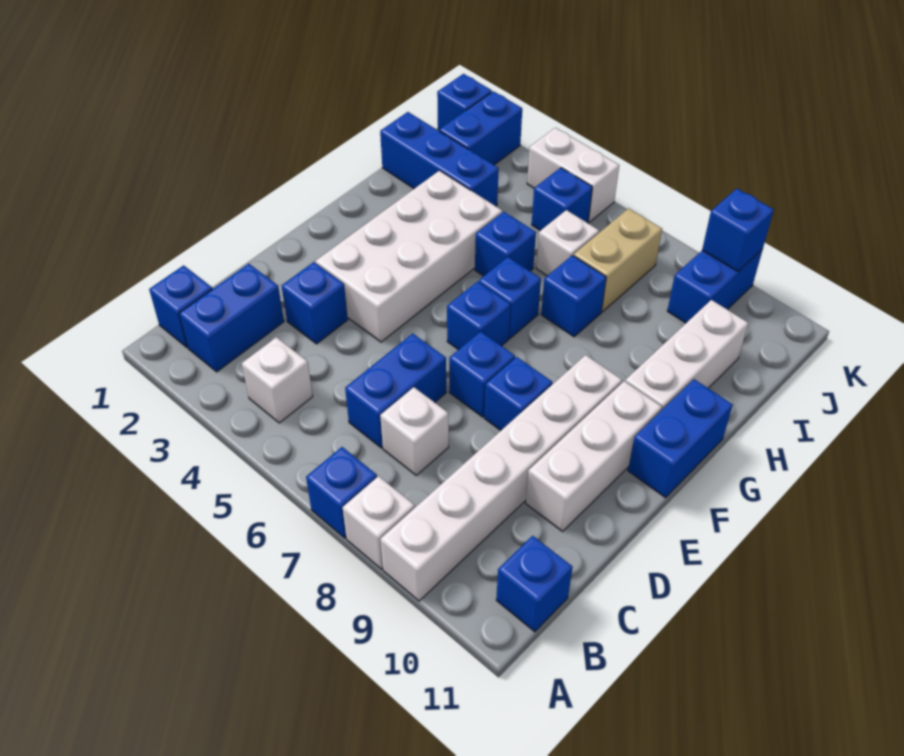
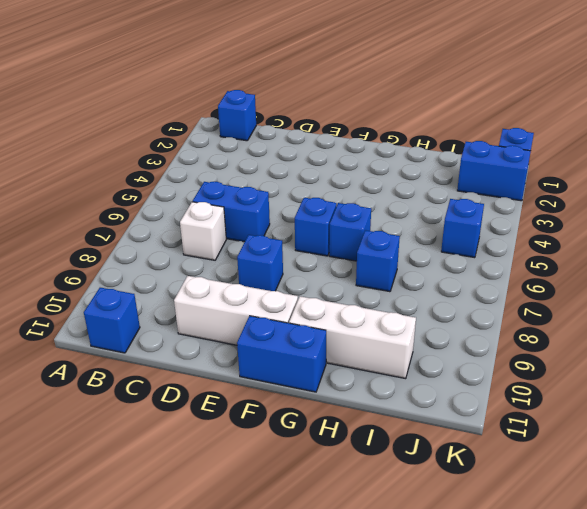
none -> blue 1x1 brick [306,447,377,538]
none -> white 1x1 brick [343,476,415,569]
none -> white 1x6 brick [380,355,622,601]

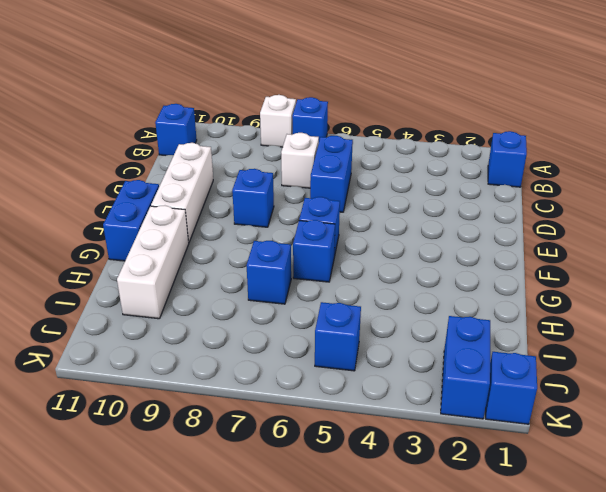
none -> white 1x6 brick [380,355,622,601]
none -> blue 1x2 brick [179,264,284,372]
none -> white 1x1 brick [242,337,313,423]

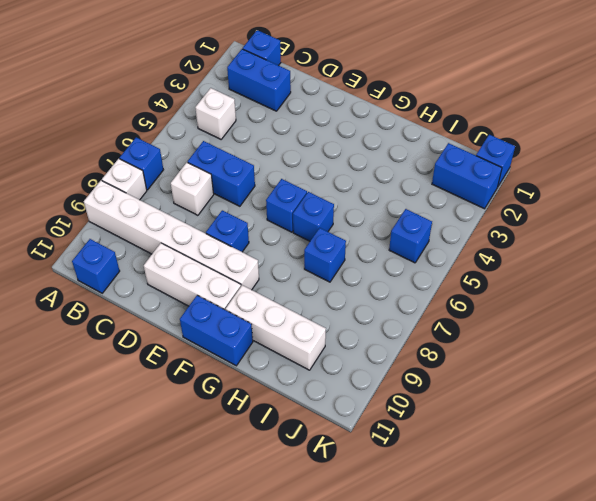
none -> blue 1x1 brick [282,262,348,344]
none -> white 2x4 brick [316,171,502,342]
none -> blue 1x1 brick [449,331,515,417]

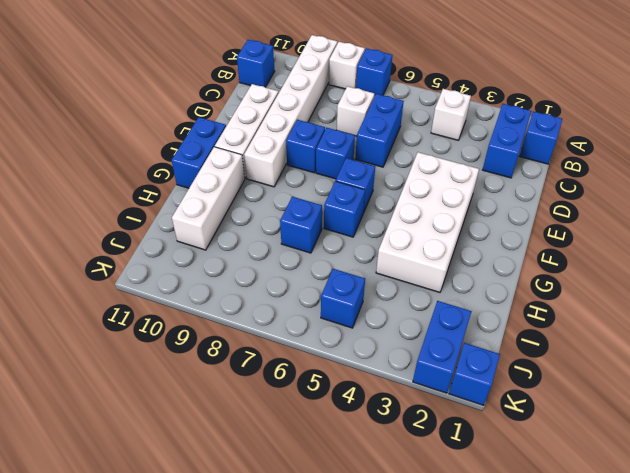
none -> blue 1x1 brick [282,262,348,344]
none -> blue 1x1 brick [475,212,536,276]
none -> blue 1x3 brick [380,112,499,206]

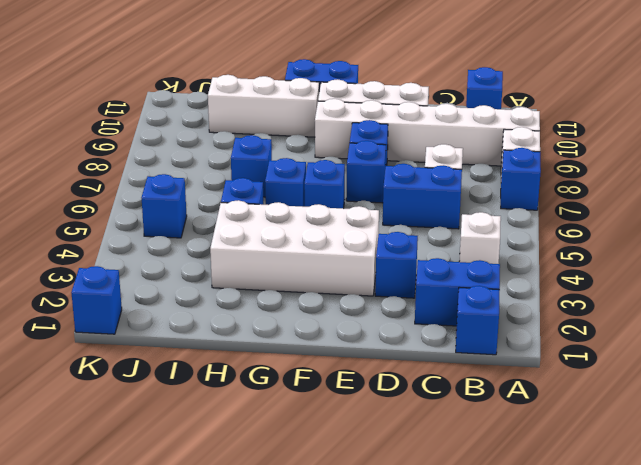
none -> blue 1x3 brick [380,112,499,206]
none -> white 1x1 brick [536,210,599,276]
none -> tan 1x2 brick [574,208,662,312]

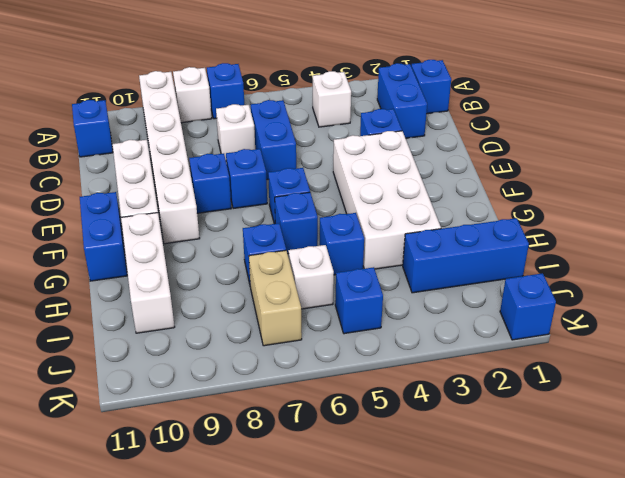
none -> blue 1x2 brick [439,91,522,165]
none -> blue 1x2 brick [667,249,763,323]
none -> white 1x2 brick [527,128,619,222]

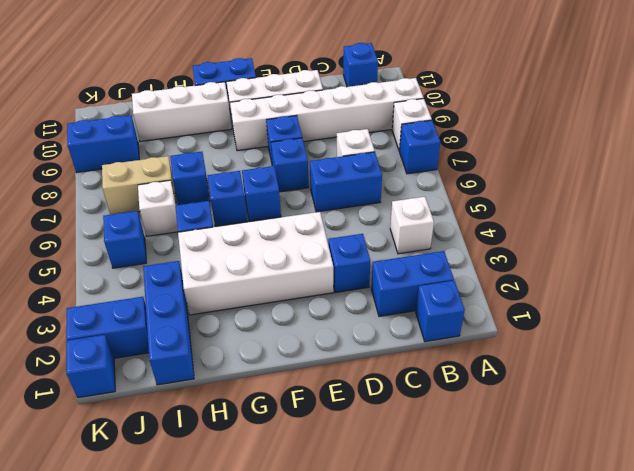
none -> white 1x2 brick [527,128,619,222]
none -> blue 1x1 brick [702,189,774,271]

